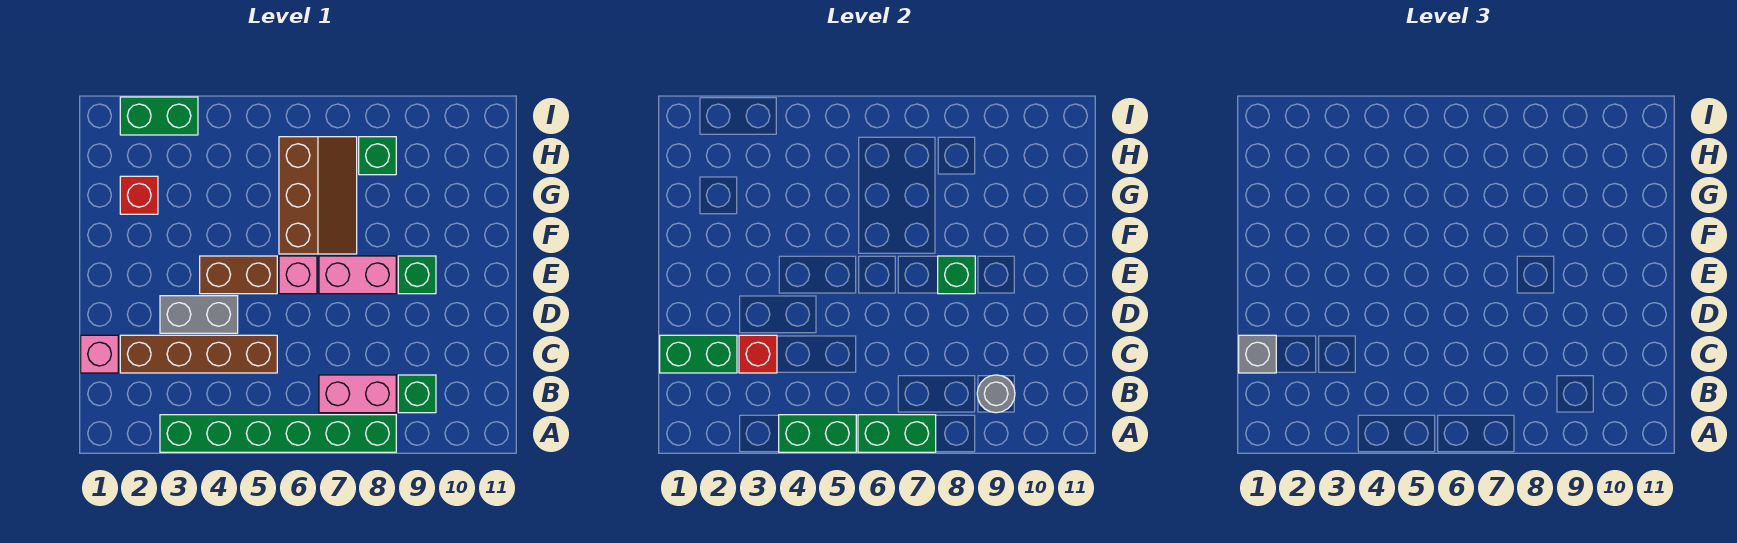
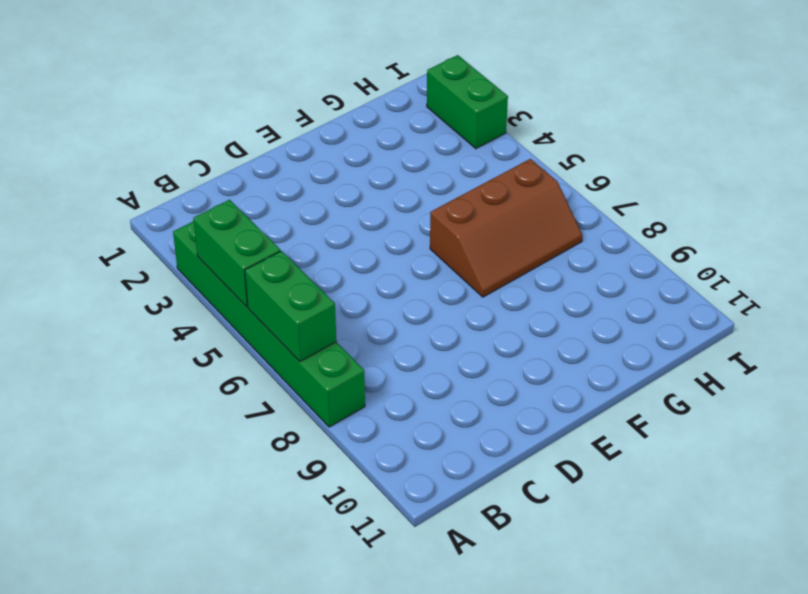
none -> pink 1x2 brick [319,375,396,413]
none -> green 1x1 brick [398,375,436,413]
none -> pink 1x1 brick [81,335,118,373]

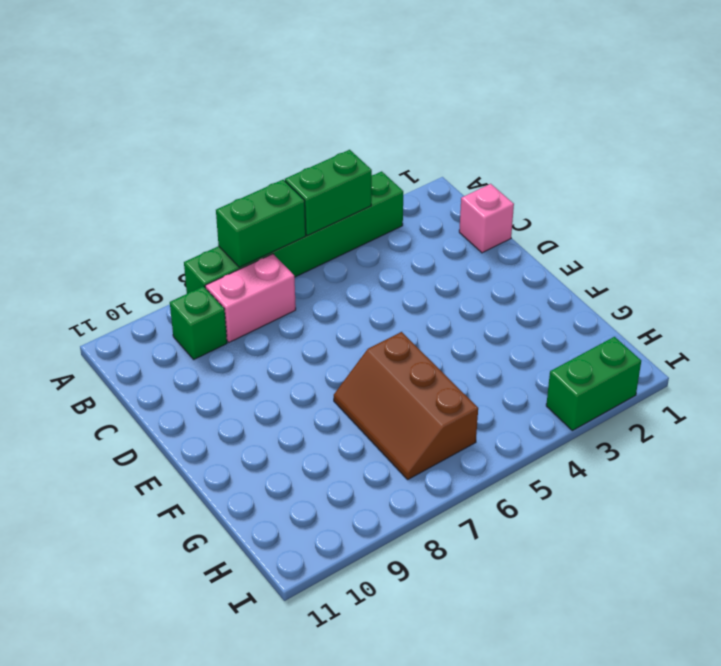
none -> brown 1x4 brick [120,335,277,373]
none -> grey 1x2 brick [160,296,238,333]
none -> brown 1x2 brick [200,256,277,294]

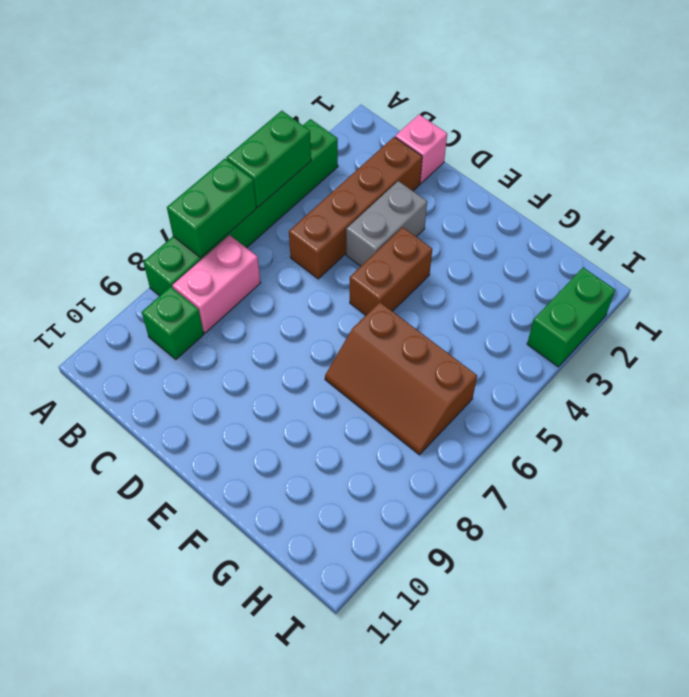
none -> pink 1x1 brick [279,256,317,294]
none -> pink 1x2 brick [319,256,396,294]
none -> green 1x1 brick [398,256,436,294]

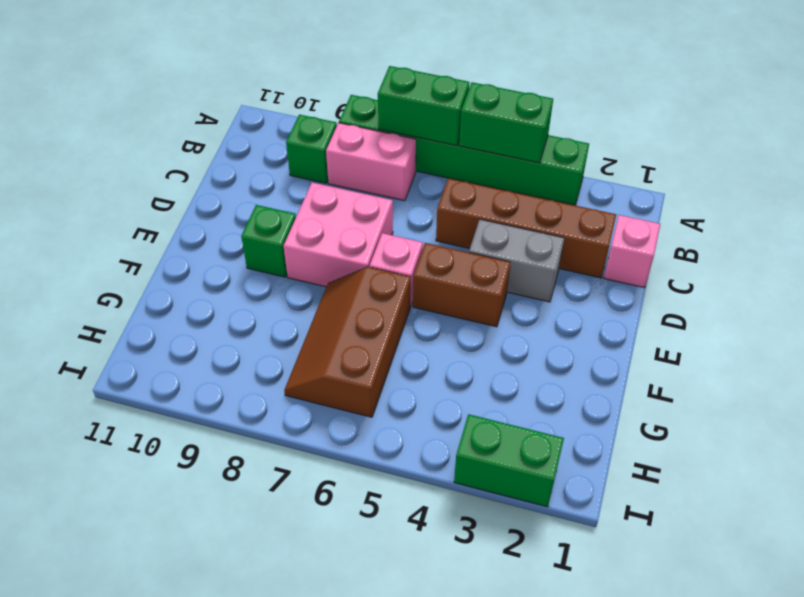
pink 2x2 brick [284,183,393,287] -> pink 1x2 brick [319,256,396,294]
none -> red 1x1 brick [120,176,158,214]
none -> green 1x1 brick [359,137,396,175]
none -> grey 1x1 round brick [977,375,1015,413]

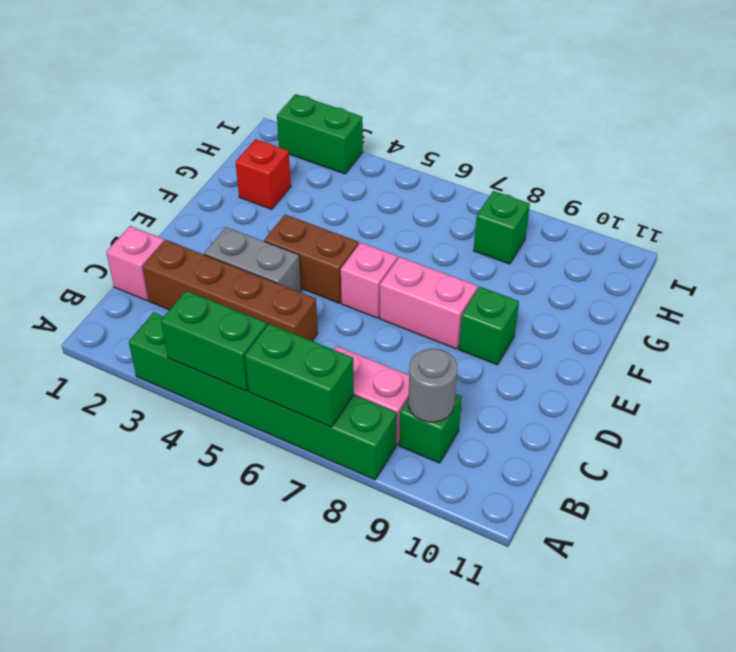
none -> brown 2x3 slope [279,137,357,254]
none -> green 1x2 brick [660,335,737,373]
none -> red 1x1 brick [739,335,777,373]

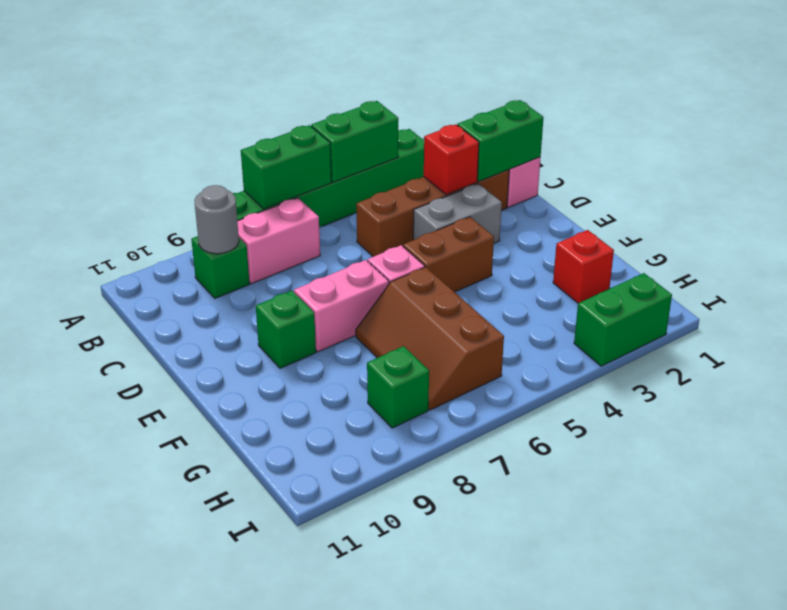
none -> green 1x1 brick [938,256,975,294]
none -> grey 1x1 brick [1239,335,1276,373]

